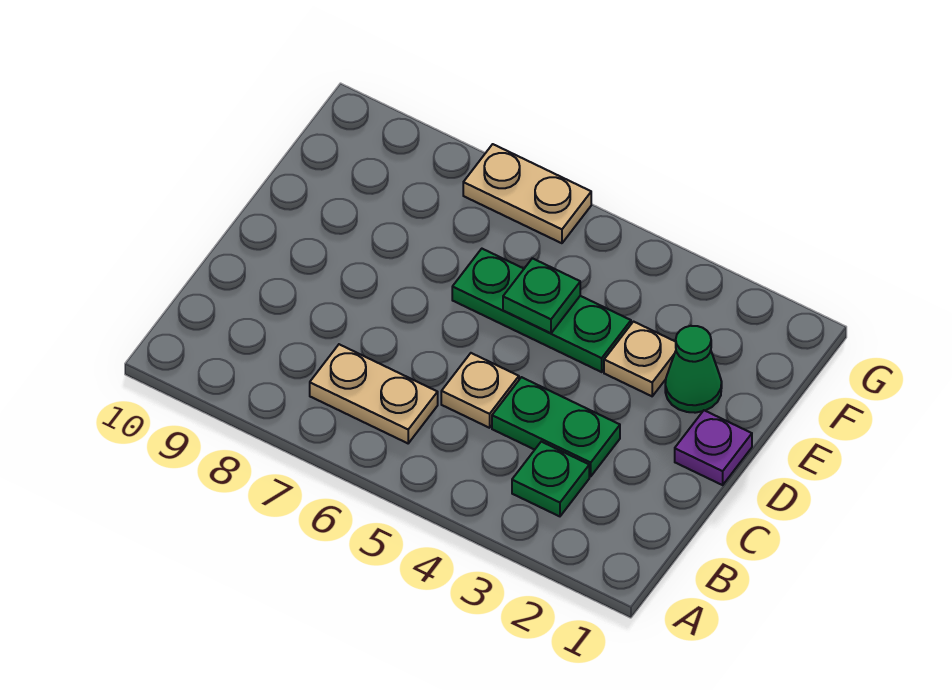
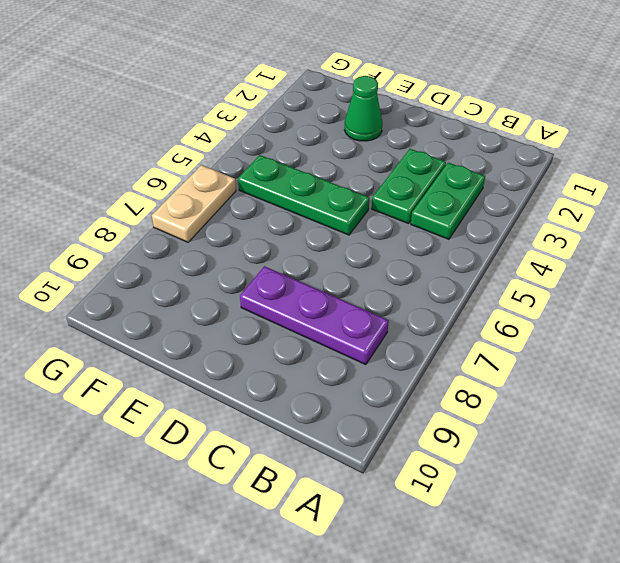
green 1x2 plate [411,163,485,239] -> green 1x1 plate [512,442,589,516]
purple 1x3 plate [240,266,389,365] -> none
green 1x3 plate [238,155,369,235] -> green 1x3 plate turned to [452,249,631,372]
none -> tan 1x2 plate [310,344,438,443]
none -> tan 1x1 plate [441,353,519,428]

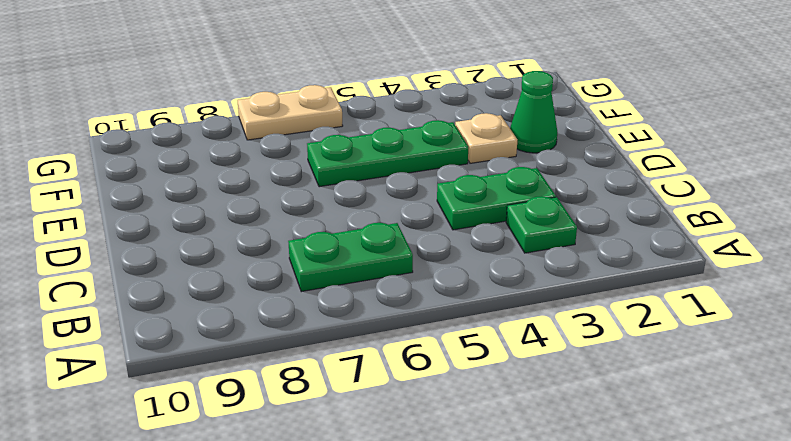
green 1x2 plate [288,223,413,292] -> tan 1x2 plate [310,344,438,443]
none -> tan 1x1 plate [441,353,519,428]
none -> purple 1x1 plate [675,410,752,485]

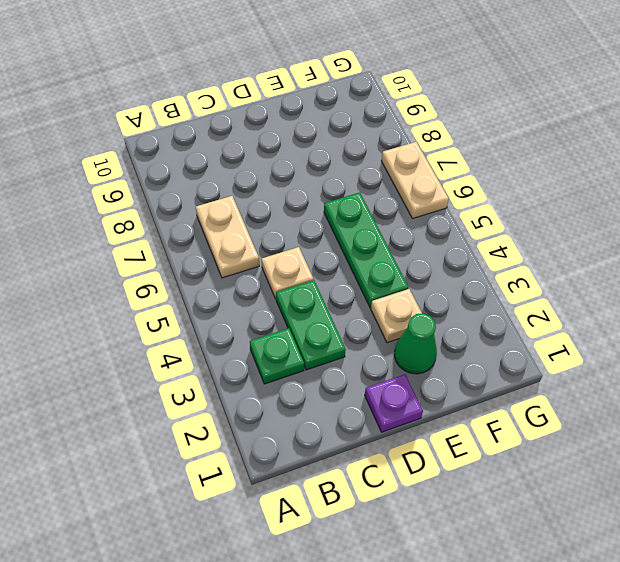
none -> green 1x1 plate [503,258,580,333]

